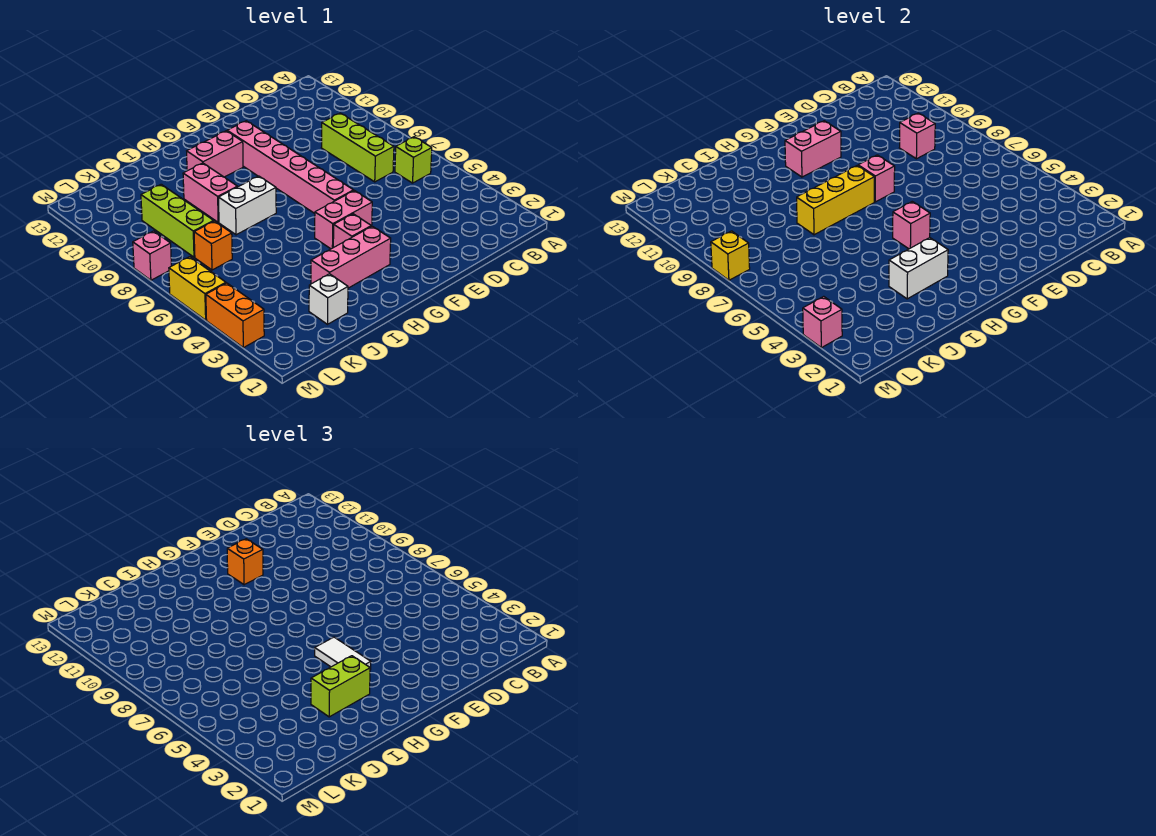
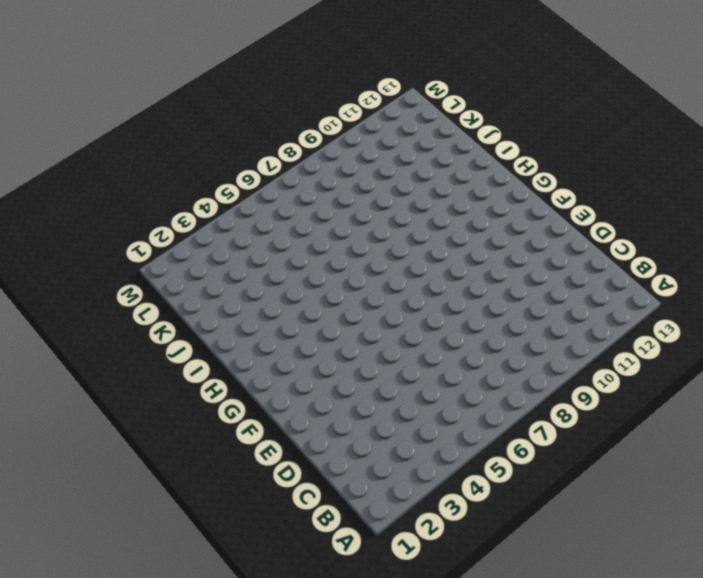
none -> lime 1x1 brick [395,137,432,183]
none -> lime 1x3 brick [321,113,394,182]
none -> pink 1x2 brick [315,191,372,249]

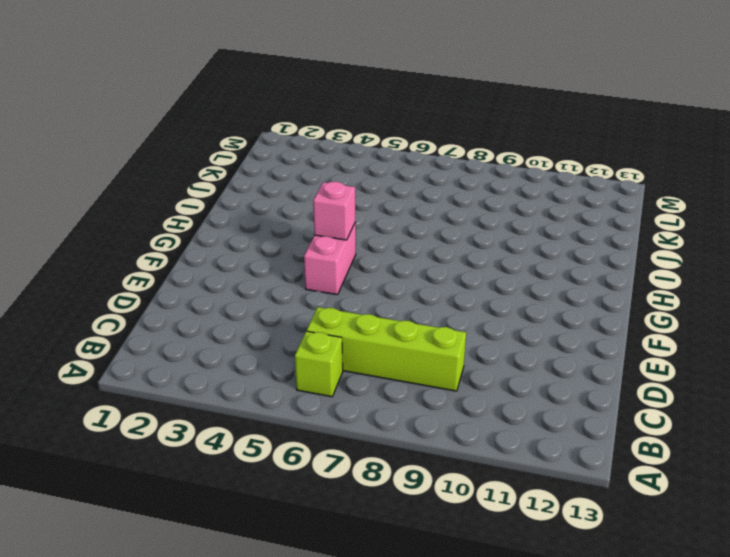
lime 1x4 brick [307,307,466,391] -> lime 1x3 brick [321,113,394,182]
none -> pink 1x6 brick [227,121,354,213]
none -> pink 1x3 brick [311,226,391,288]
none -> pink 1x1 brick [333,214,371,247]

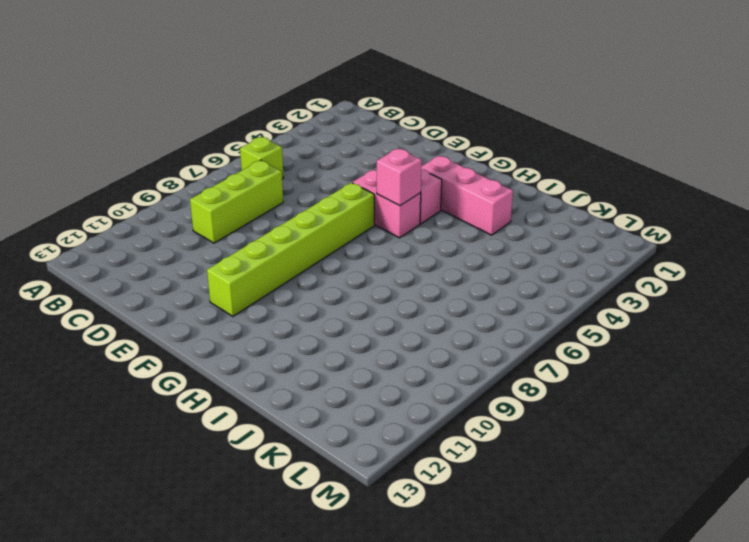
lime 1x6 brick [207,183,374,316] -> pink 1x6 brick [227,121,354,213]
none -> pink 1x2 brick [187,131,243,177]
none -> white 1x2 brick [219,176,276,235]
none -> pink 1x2 brick [183,163,237,222]

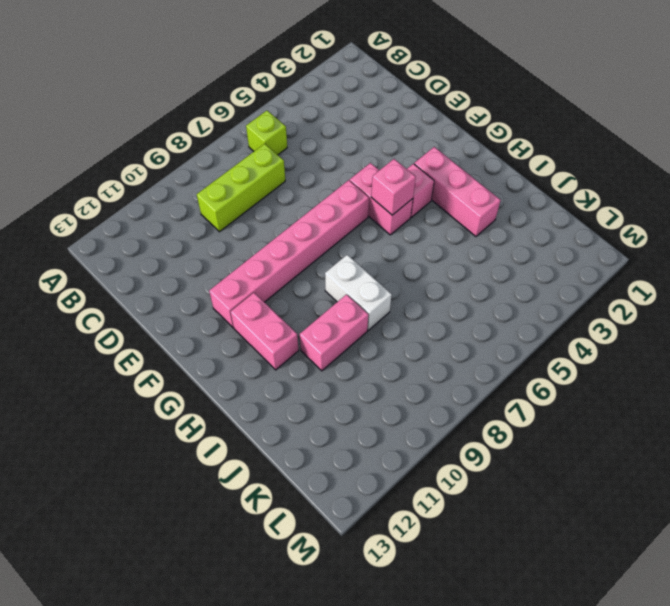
none -> white 1x1 brick [309,274,348,324]
none -> orange 1x1 brick [194,221,232,270]
none -> lime 1x3 brick [141,184,213,257]

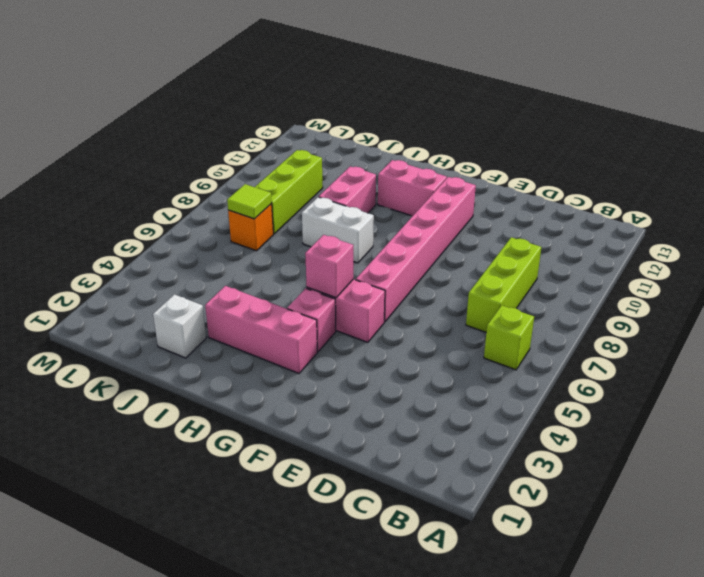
lime 1x1 tile [227,184,272,219] -> none
none -> orange 1x2 brick [206,283,264,348]
none -> yellow 1x2 brick [169,257,226,320]
none -> pink 1x1 brick [133,231,171,280]

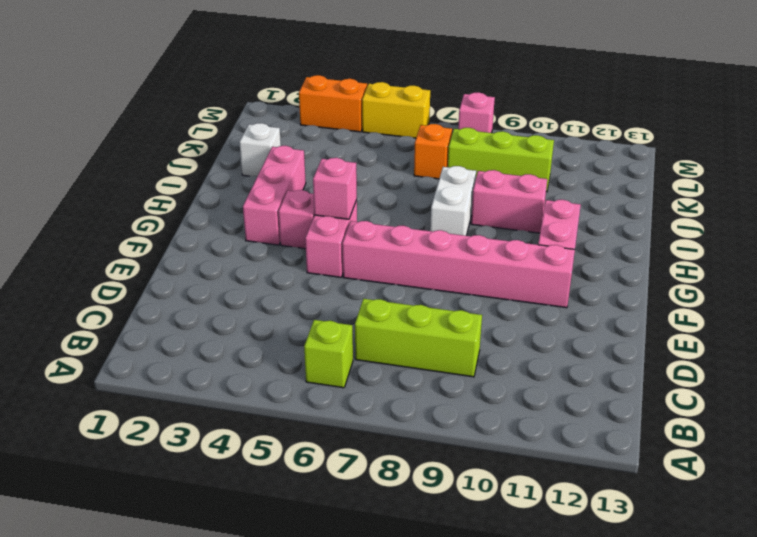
none -> pink 1x1 brick [899,113,935,159]
none -> pink 1x1 brick [858,155,895,202]
none -> pink 1x2 brick [785,121,841,177]

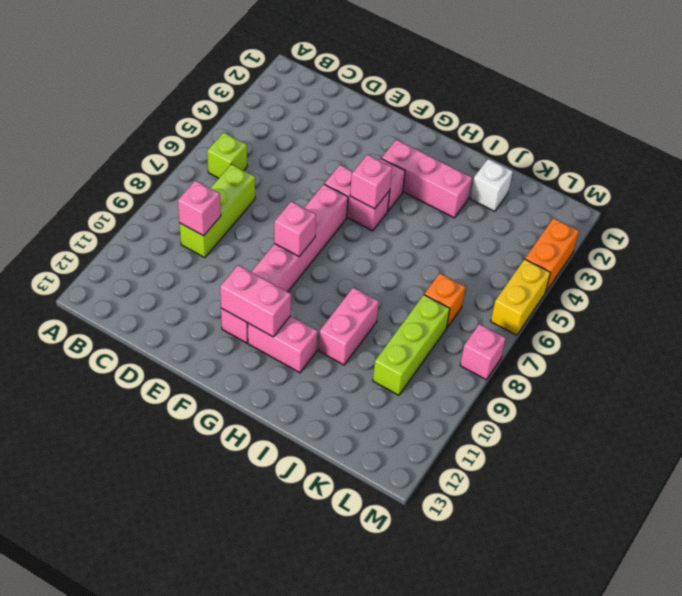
none -> white 1x2 brick [219,176,276,235]
none -> yellow 1x3 brick [797,166,874,235]
none -> white 1x2 brick [889,238,948,299]

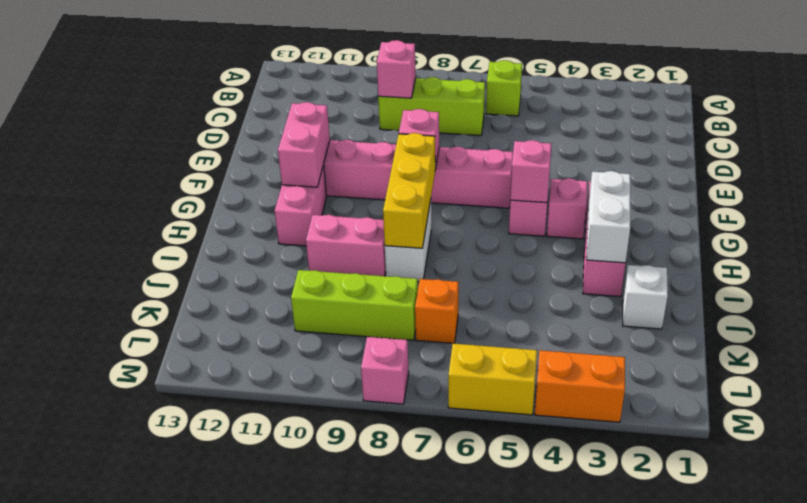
none -> pink 1x1 brick [803,296,842,348]
none -> yellow 1x1 brick [711,231,750,280]
none -> orange 1x1 brick [227,539,263,585]

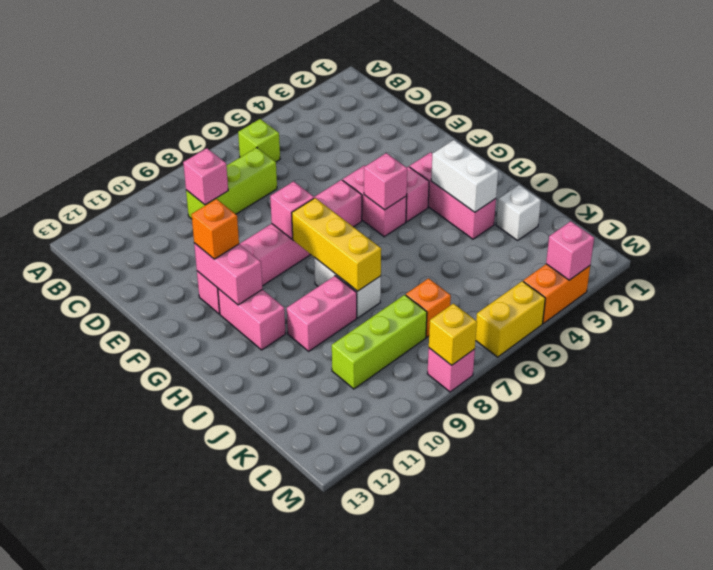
none -> white 1x2 tile [315,637,371,670]
none -> lime 1x2 brick [311,656,370,717]

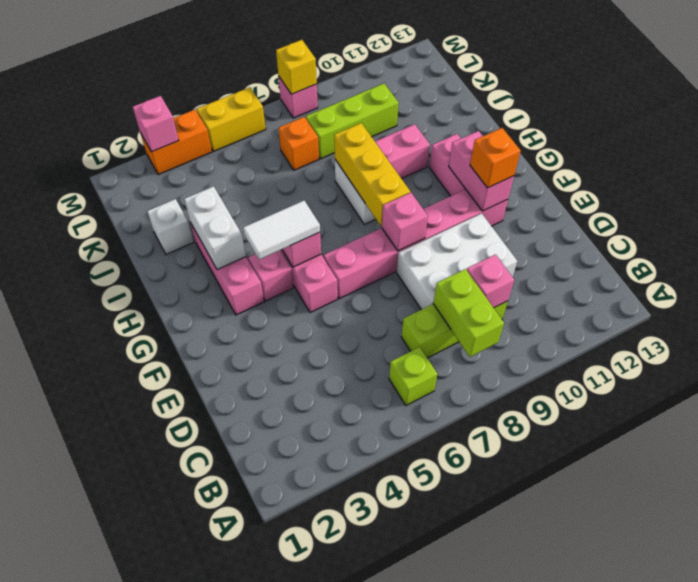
lime 1x2 brick [433,269,504,357] -> lime 1x2 brick moved to [311,656,370,717]
white 2x3 brick [397,213,517,310] -> none

